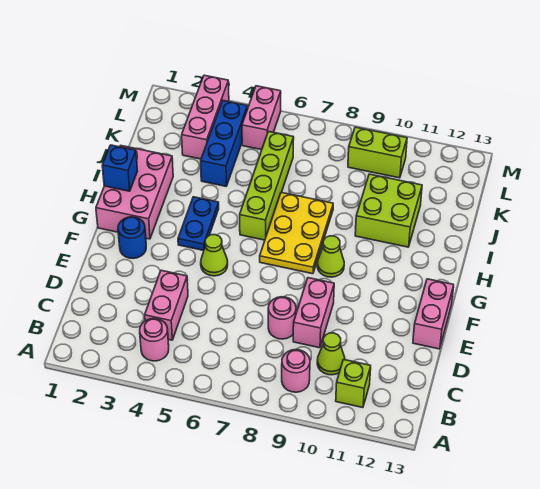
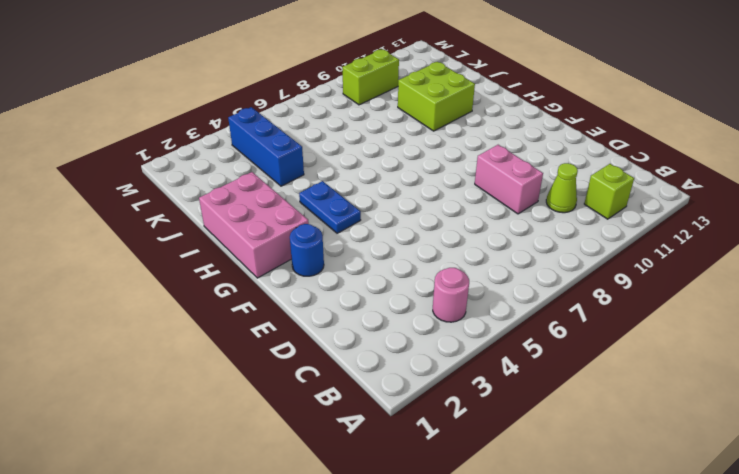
none -> pink 1x1 round brick [282,350,310,392]
none -> pink 1x2 brick [145,270,188,340]
none -> pink 1x1 round brick [268,297,296,339]

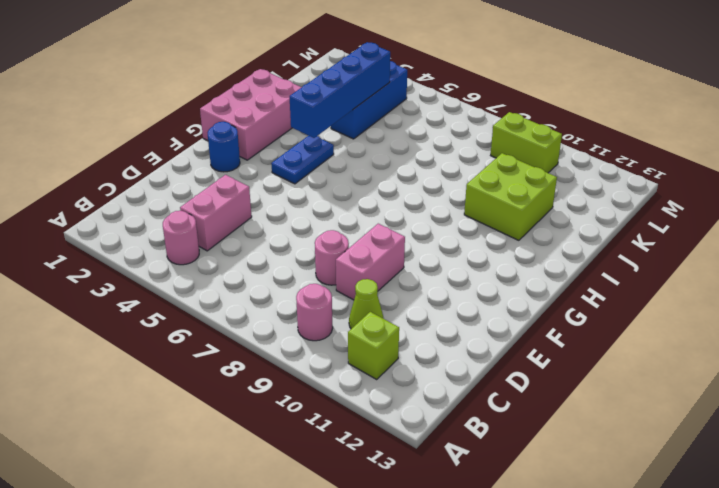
blue 1x4 brick [290,42,390,138] -> none
none -> pink 1x2 brick [413,279,454,349]
none -> lime 1x1 cone [201,235,228,276]
none -> yellow 2x3 plate [260,192,333,274]

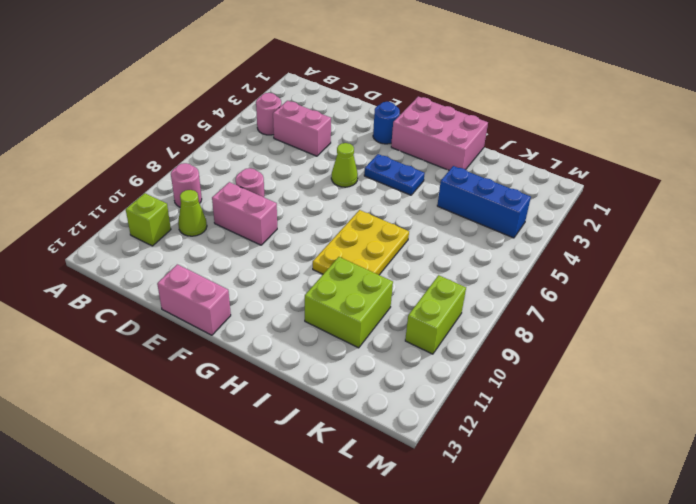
yellow 2x3 plate [313,210,409,275] -> yellow 2x3 plate turned to [260,192,333,274]
none -> lime 1x1 cone [317,236,344,277]
none -> lime 1x4 brick [240,131,294,240]
none -> pink 1x3 brick [182,75,229,159]

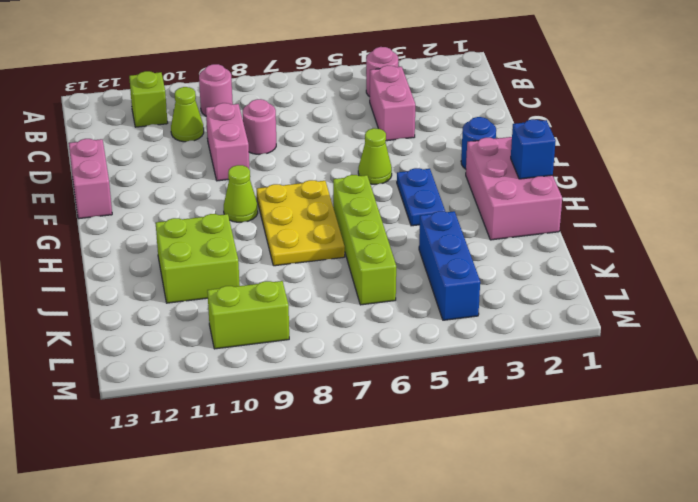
none -> pink 1x3 brick [182,75,229,159]
none -> pink 1x2 brick [242,86,281,150]

